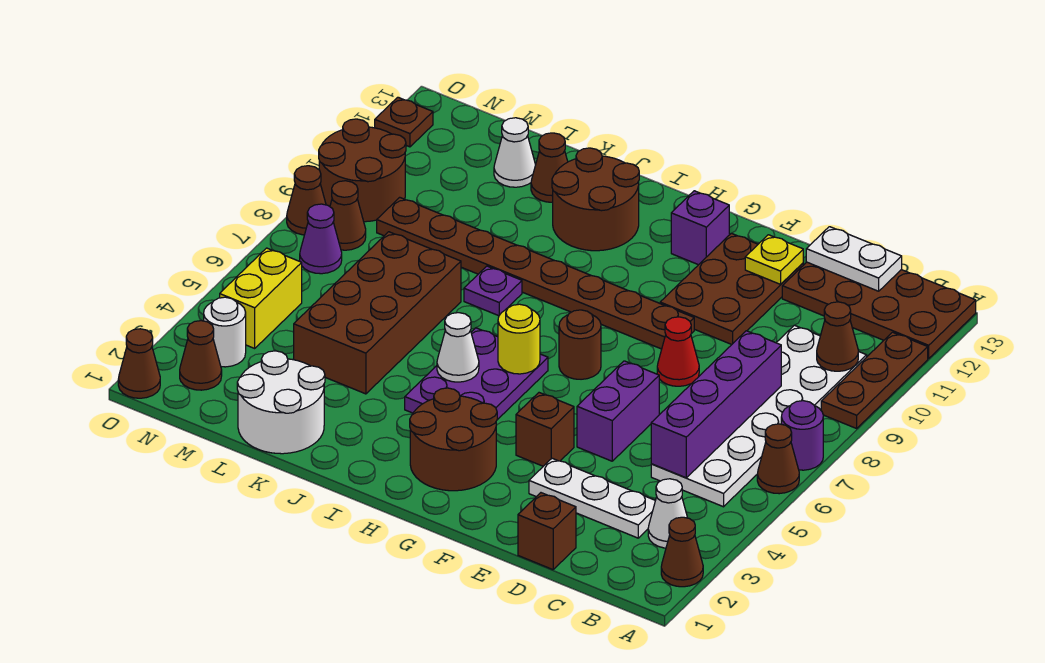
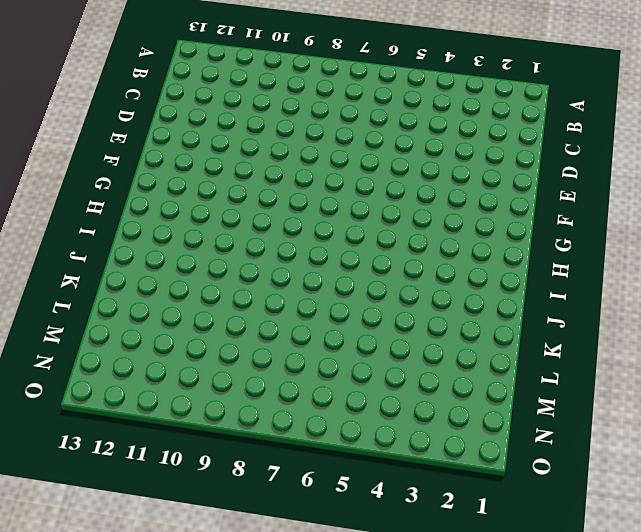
none -> brown 1x1 cone [661,517,703,587]
none -> brown 1x1 cone [757,424,799,494]
none -> purple 1x1 round brick [781,401,823,470]
none -> brown 1x3 plate [821,332,928,428]

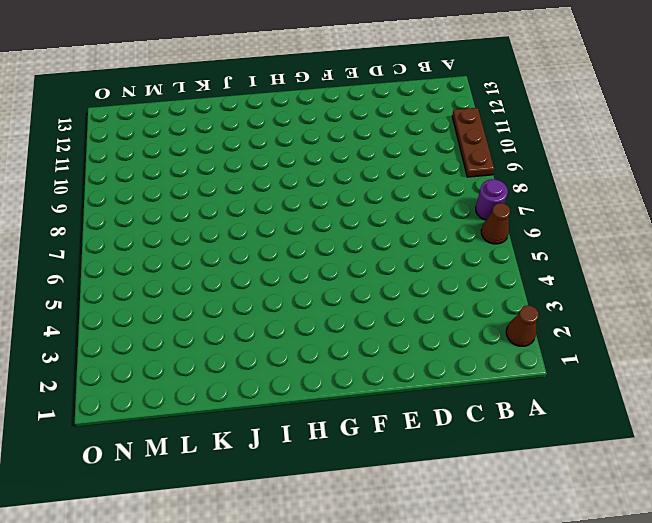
none -> brown 2x4 plate [782,262,976,359]
none -> white 1x1 cone [648,479,687,548]
none -> white 2x6 plate [651,325,867,507]
none -> white 1x3 plate [529,458,655,538]

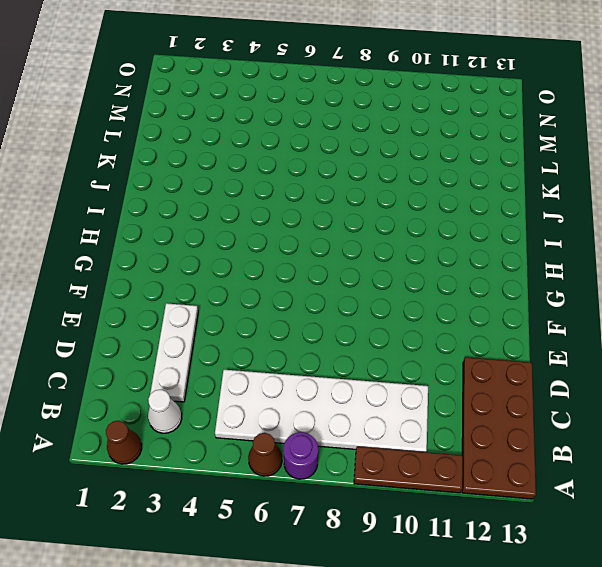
none -> brown 1x1 brick [518,493,576,570]
none -> purple 1x2 brick [577,361,659,461]
none -> red 1x1 cone [657,317,699,386]
none -> brown 2x3 plate [660,233,803,344]

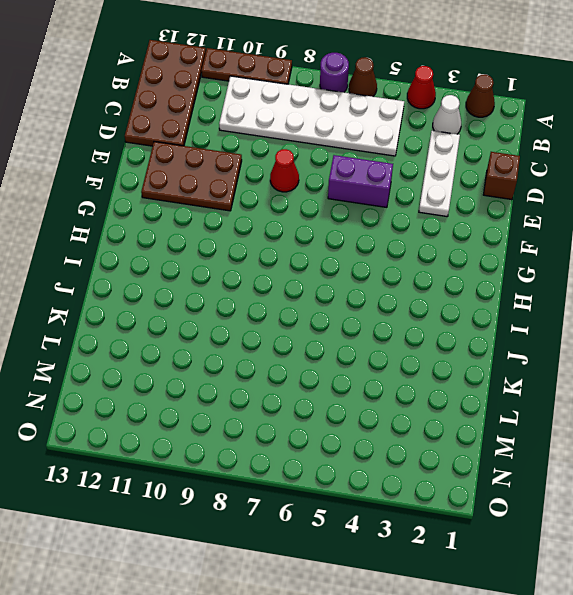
red 1x1 cone [407,66,436,109] -> none
none -> brown 1x1 brick [516,393,574,466]
none -> brown 1x8 plate [377,197,694,349]
none -> brown 2x2 round brick [410,388,497,491]
none -> brown 1x1 round brick [559,310,601,379]

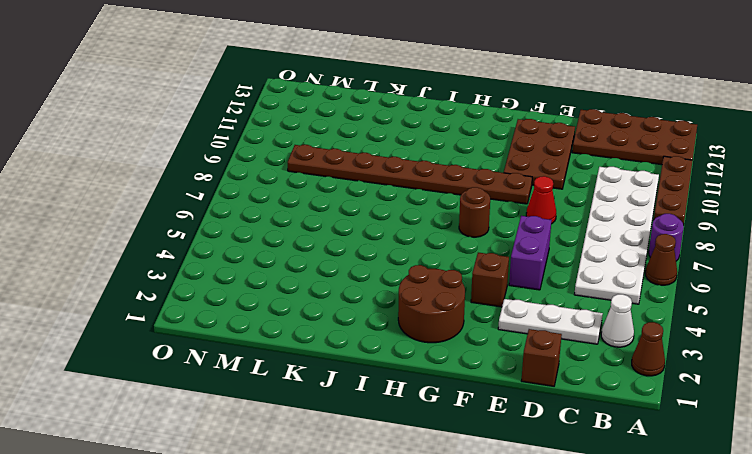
none -> purple 1x1 brick [671,191,729,265]
none -> purple 2x3 plate [405,328,548,420]
none -> brown 2x2 round brick [552,148,639,251]
none -> purple 1x1 plate [464,266,522,316]

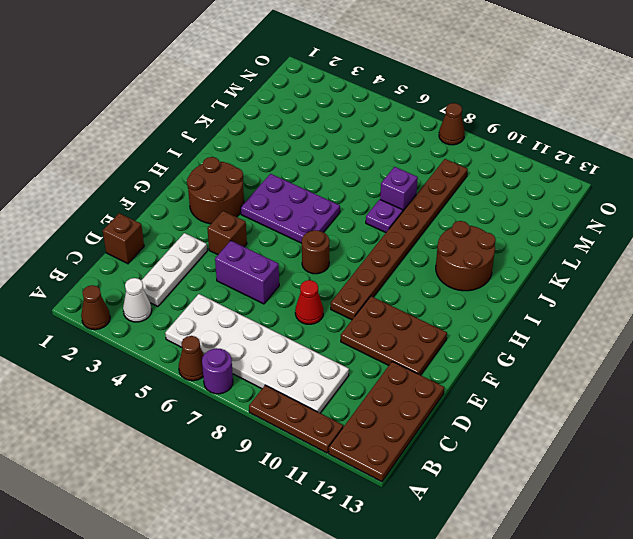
purple 1x1 brick [380,167,418,211] -> purple 1x1 brick moved to [671,191,729,265]
none -> white 2x2 round brick [237,351,325,454]
none -> brown 2x4 brick [294,232,461,394]
none -> brown 1x1 cone [531,133,568,202]
none -> white 1x1 cone [494,118,536,187]

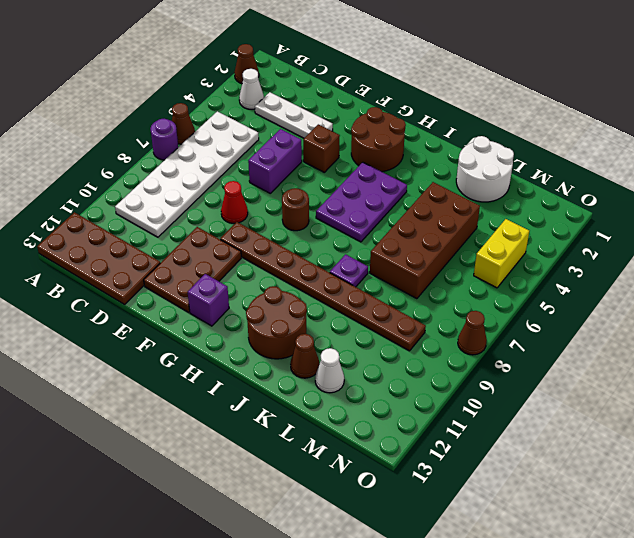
none -> brown 1x3 plate [821,332,928,428]
none -> brown 1x1 brick [518,493,576,570]
none -> brown 1x1 cone [180,321,222,390]
none -> white 1x1 round brick [204,297,246,367]

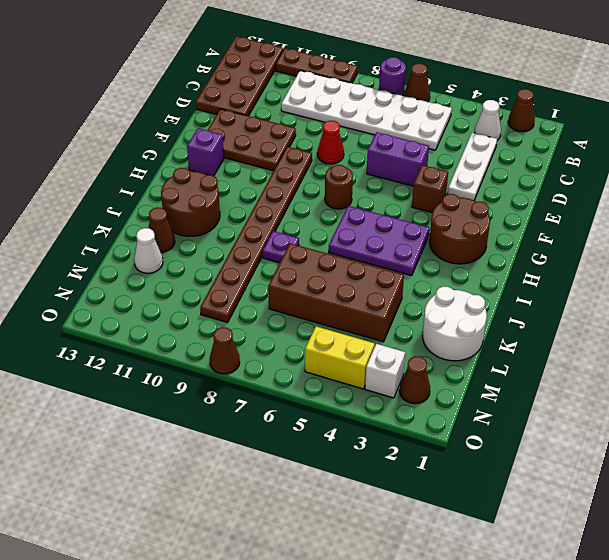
white 1x1 brick [365,344,405,398] -> white 1x1 round brick [204,297,246,367]
none -> brown 1x1 brick [518,493,576,570]
none -> purple 1x1 cone [300,204,342,274]
none -> brown 1x1 cone [330,181,366,250]
none -> brown 2x2 round brick [319,119,406,222]

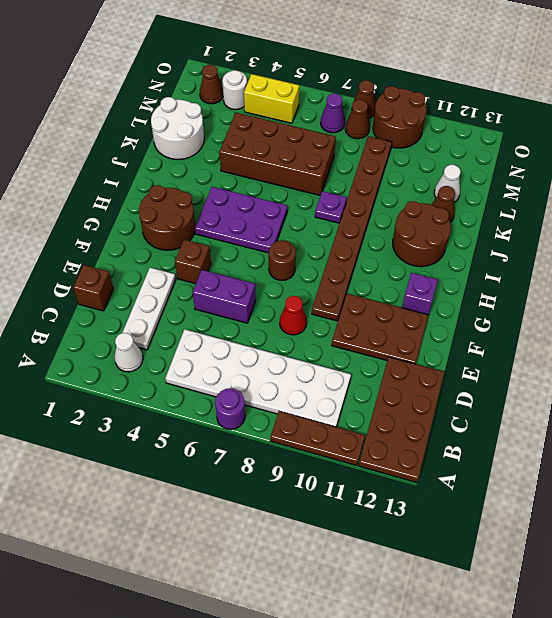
none -> brown 1x1 cone [661,517,703,587]
none -> brown 1x1 cone [757,424,799,494]
none -> brown 1x1 cone [118,329,160,398]
none -> brown 1x1 plate [375,97,433,147]

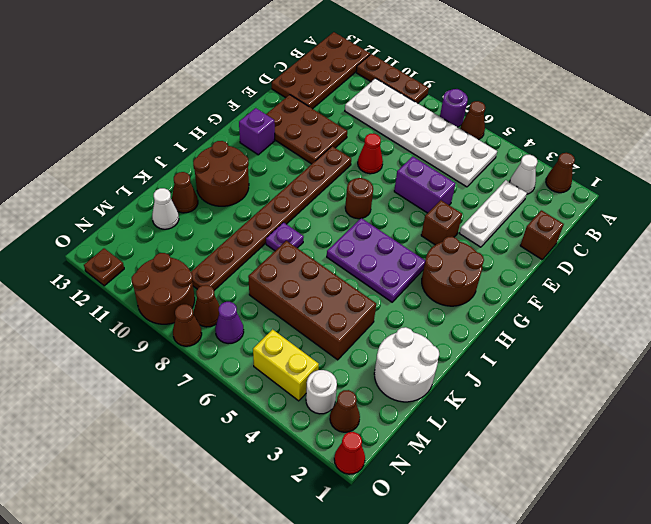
red 1x1 cone [334,432,365,474] -> brown 1x1 cone [118,329,160,398]
none -> brown 1x1 cone [817,302,858,371]
none -> purple 1x4 brick [651,331,781,478]
none -> white 1x2 plate [806,227,902,291]
none -> yellow 1x1 plate [745,235,803,284]

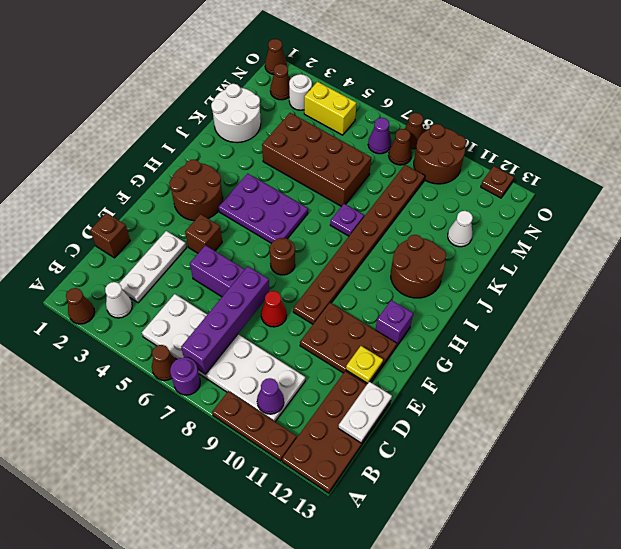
purple 1x4 brick [181,266,270,374] -> purple 1x4 brick turned to [651,331,781,478]
purple 1x1 cone [257,378,284,414] -> brown 1x1 cone [817,302,858,371]
none -> brown 1x1 cone [531,133,568,202]
none -> yellow 1x1 round brick [498,304,540,374]
none -> white 1x1 cone [437,313,479,382]

